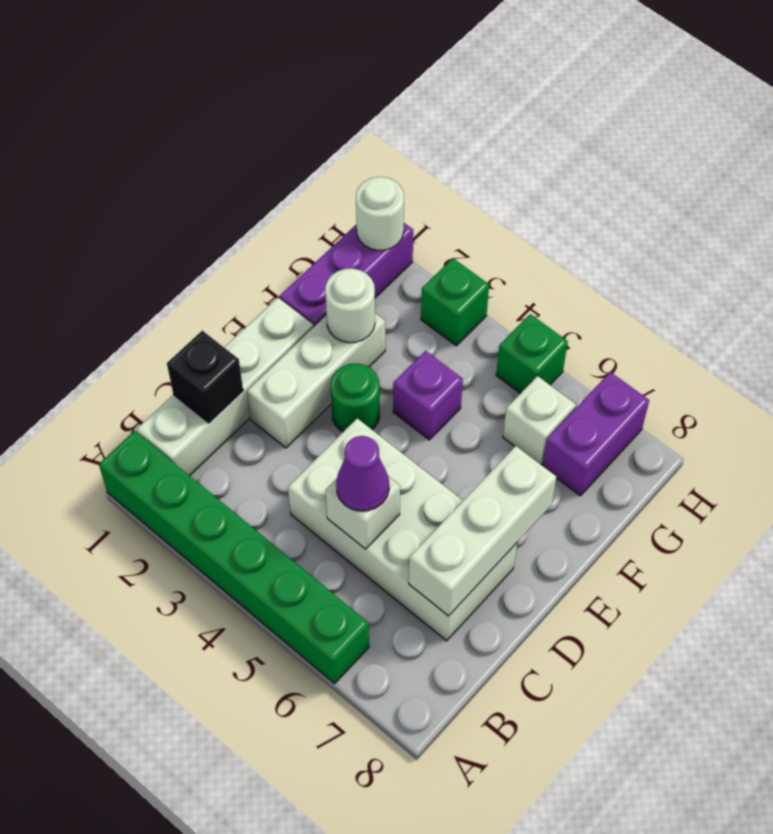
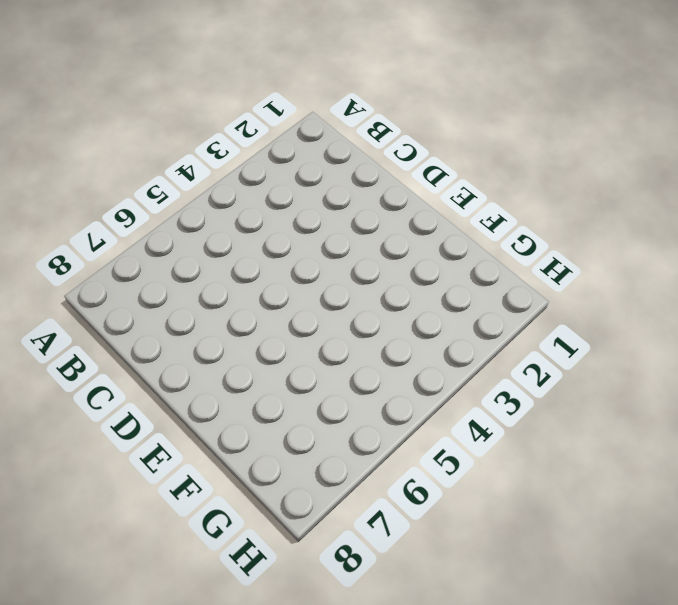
none -> green 1x6 brick [99,431,369,683]
none -> white 1x4 brick [137,298,313,476]
none -> white 2x4 brick [288,418,517,641]

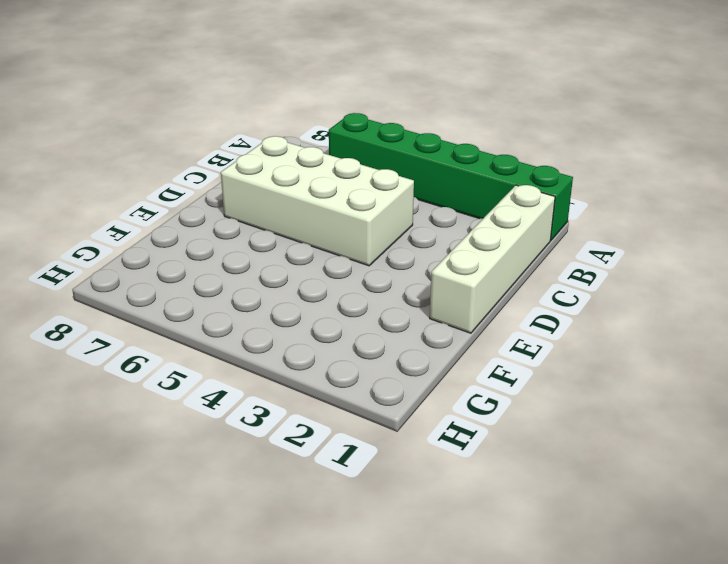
none -> white 1x3 brick [247,313,385,448]
none -> green 1x1 round brick [331,363,380,432]
none -> purple 1x3 brick [280,223,413,327]

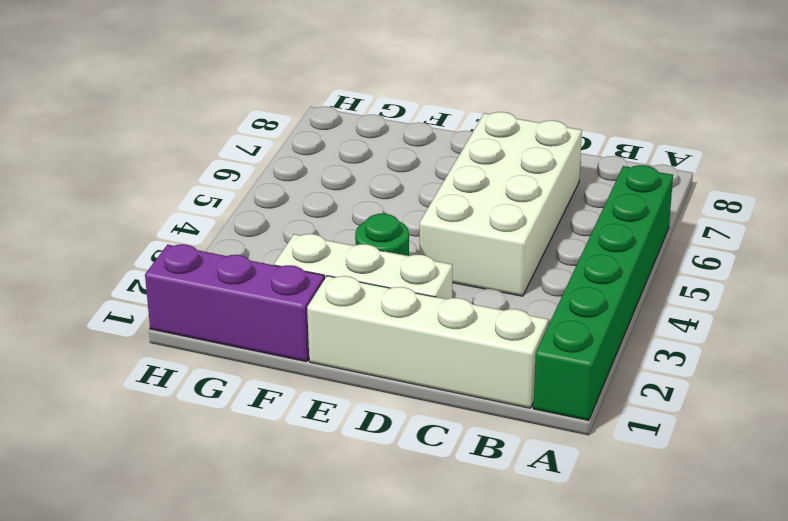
none -> purple 1x1 brick [393,351,463,440]
none -> white 1x1 brick [503,376,576,465]
none -> purple 1x2 brick [543,372,649,496]

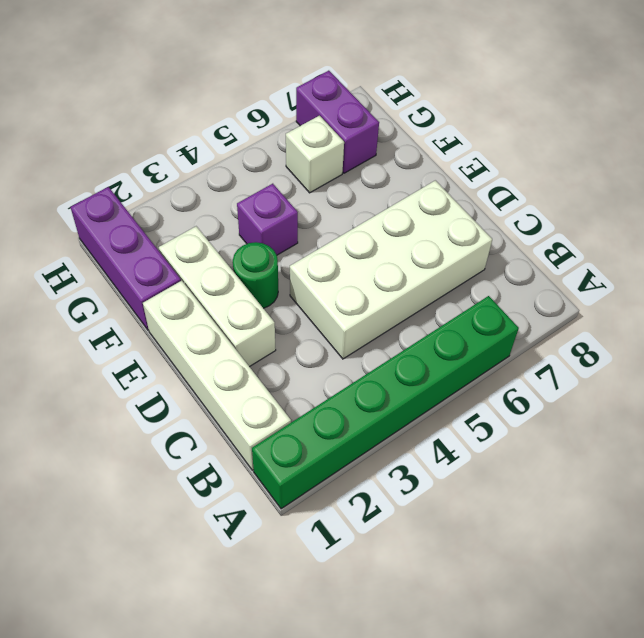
none -> green 1x1 brick [421,258,489,346]
none -> green 1x1 brick [496,314,568,394]
none -> black 1x1 brick [167,331,243,423]

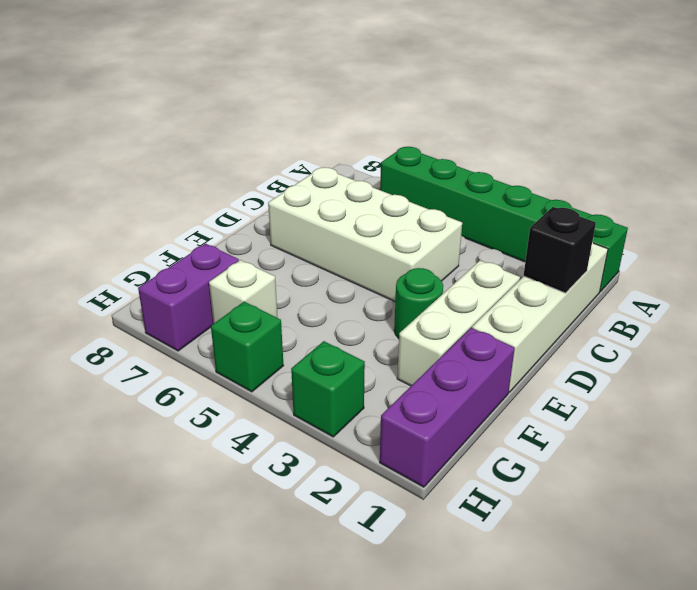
none -> purple 1x1 brick [393,351,463,440]
none -> white 1x1 brick [325,477,400,549]
none -> white 1x3 brick [409,446,556,616]

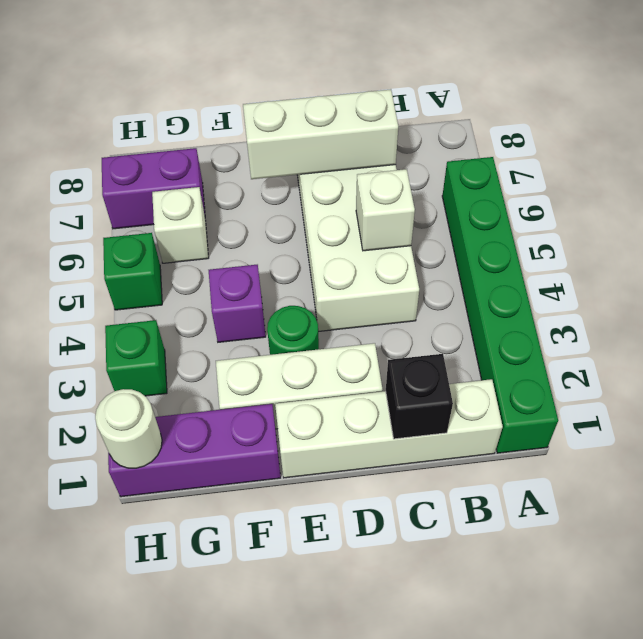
none -> white 1x1 round brick [325,268,375,343]
none -> purple 1x1 cone [336,436,389,511]

